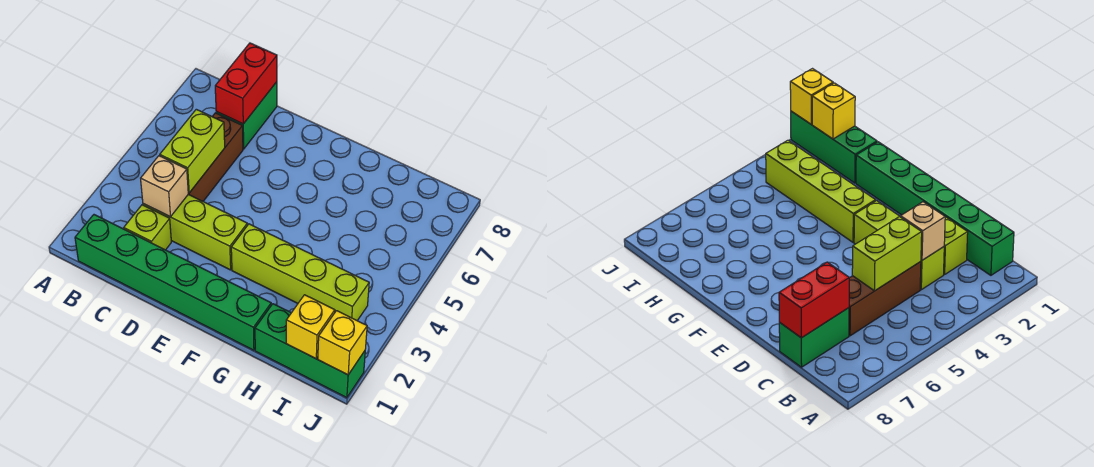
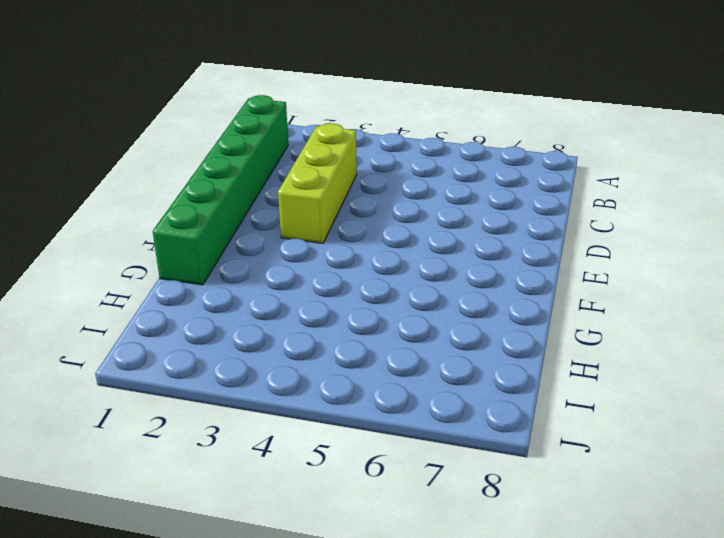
none -> lime 1x1 brick [124,205,171,250]
none -> brown 1x3 brick [188,113,243,201]
none -> green 1x2 brick [216,82,277,149]

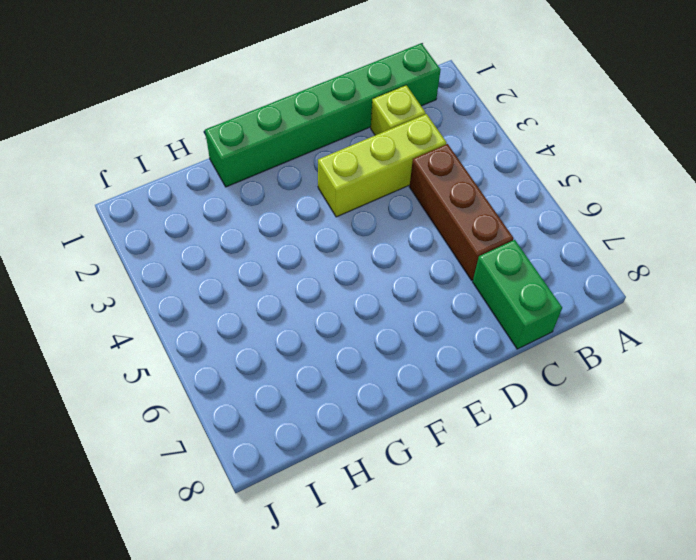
none -> lime 1x4 brick [231,224,369,321]
none -> green 1x3 brick [255,304,365,398]
none -> tan 1x1 brick [141,156,188,217]

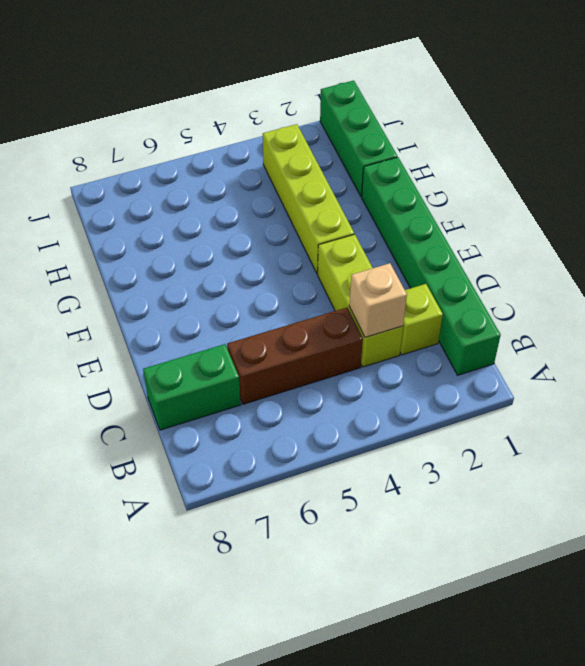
none -> lime 1x2 brick [160,109,225,193]
none -> red 1x2 brick [215,43,277,124]
none -> yellow 1x1 brick [286,295,335,359]

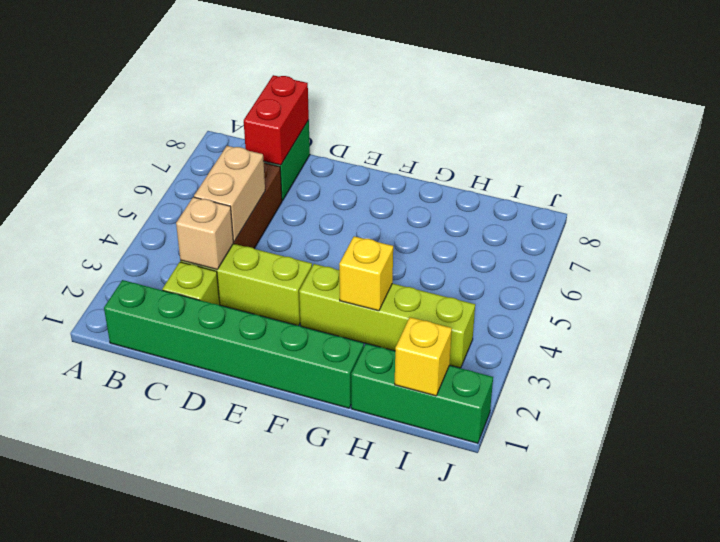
tan 1x2 brick [194,146,265,242] -> lime 1x2 brick [160,109,225,193]
yellow 1x1 brick [339,236,393,311] -> yellow 1x1 brick moved to [318,311,367,375]

